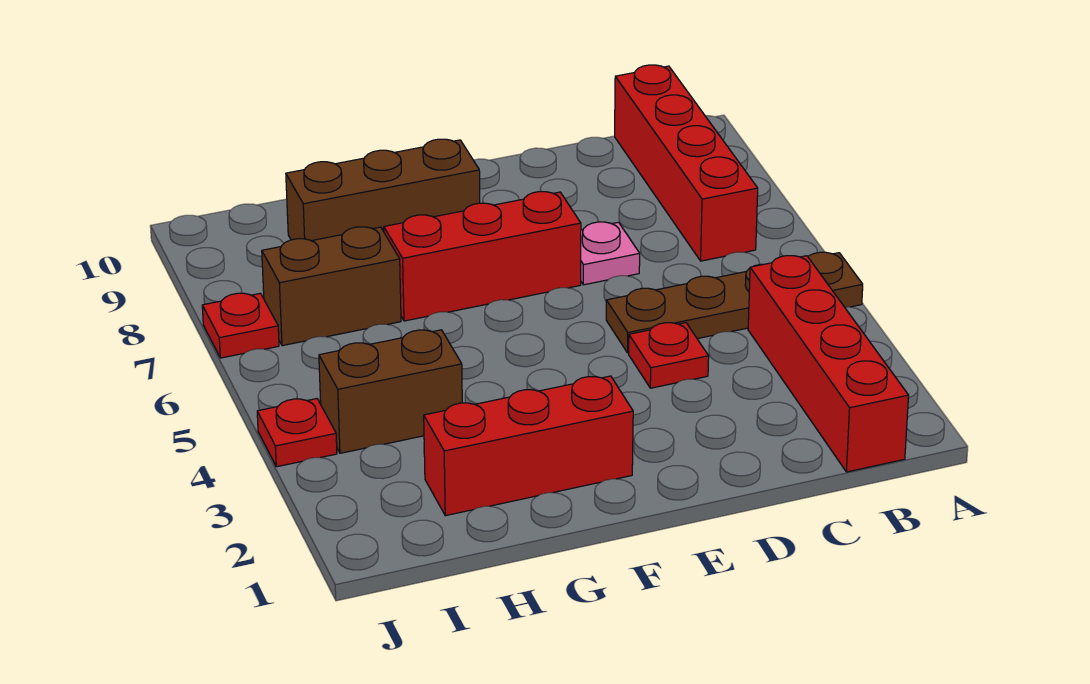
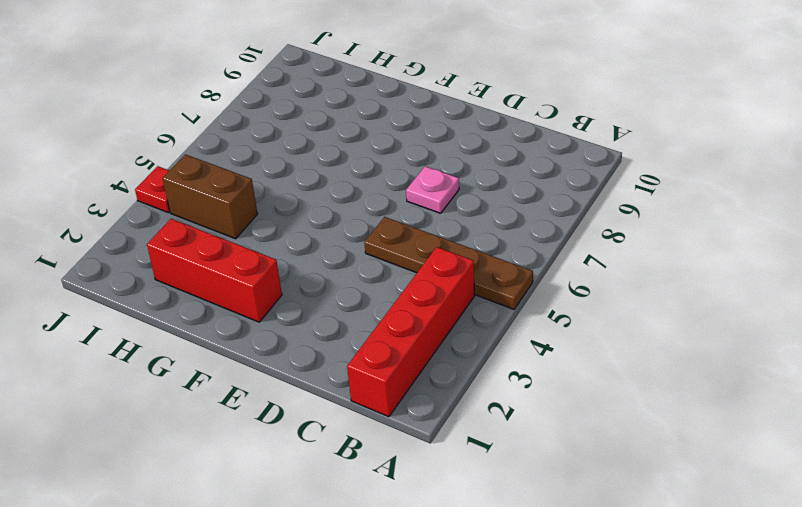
none -> red 1x4 brick [615,65,758,261]
none -> red 1x1 plate [629,323,709,388]
none -> red 1x3 brick [384,192,581,321]

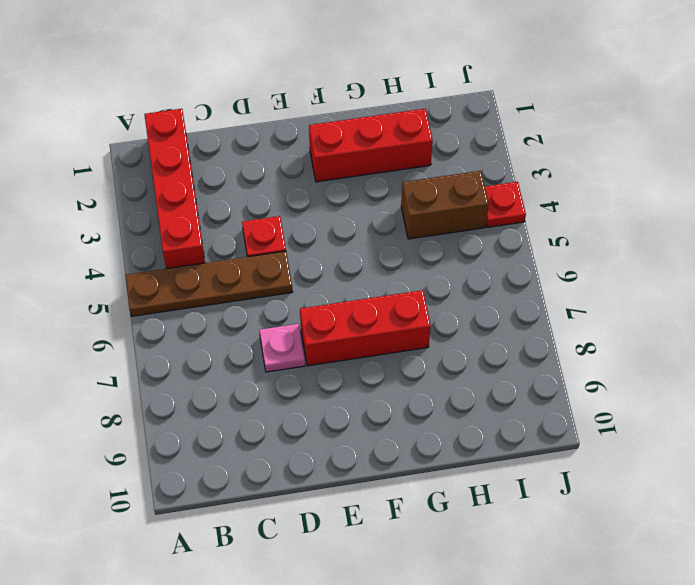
none -> red 1x4 brick [615,65,758,261]
none -> brown 1x3 brick [286,139,480,241]
none -> brown 1x2 brick [262,227,401,346]

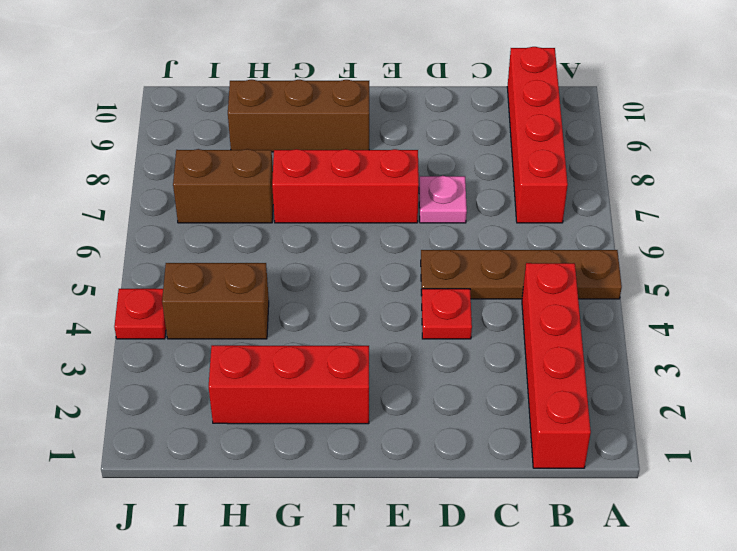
none -> red 1x1 plate [202,293,279,358]

